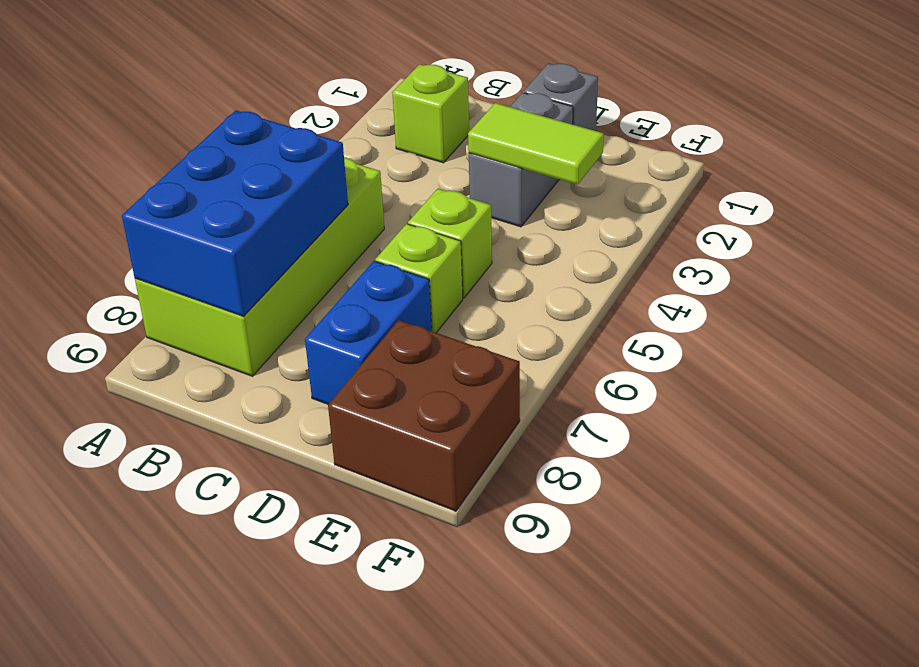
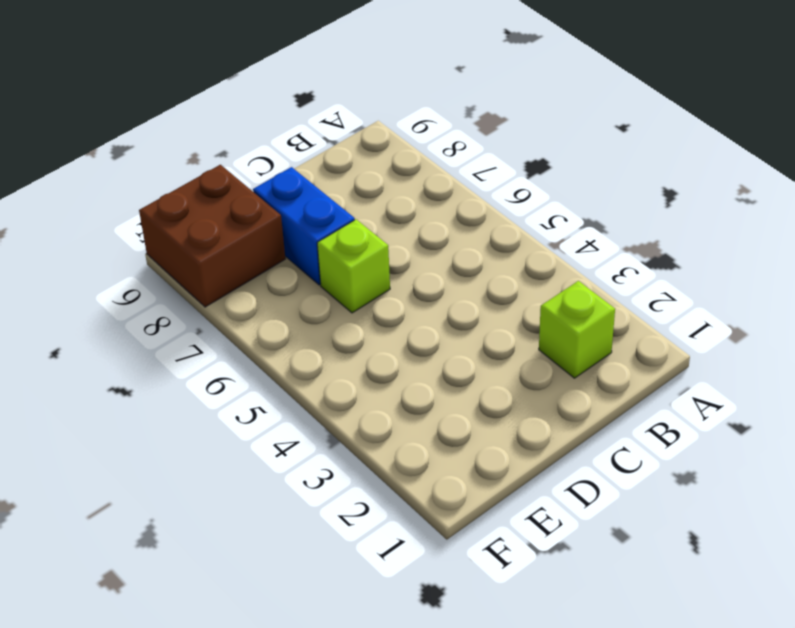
none -> lime 2x4 brick [135,158,384,376]
none -> grey 1x1 brick [524,63,598,131]

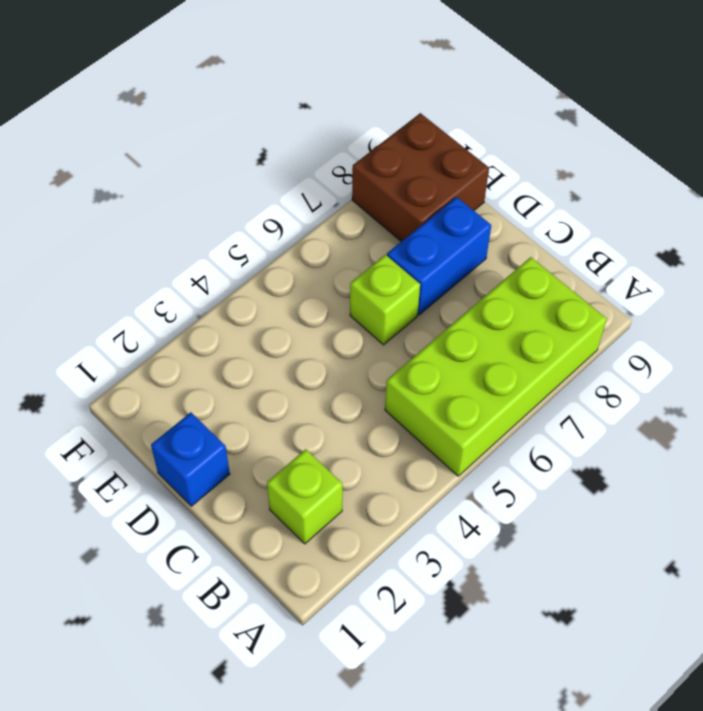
blue 1x1 brick [151,412,230,506] -> grey 1x1 brick [524,63,598,131]
none -> grey 1x2 brick [469,93,573,227]
none -> lime 1x1 brick [408,189,492,298]

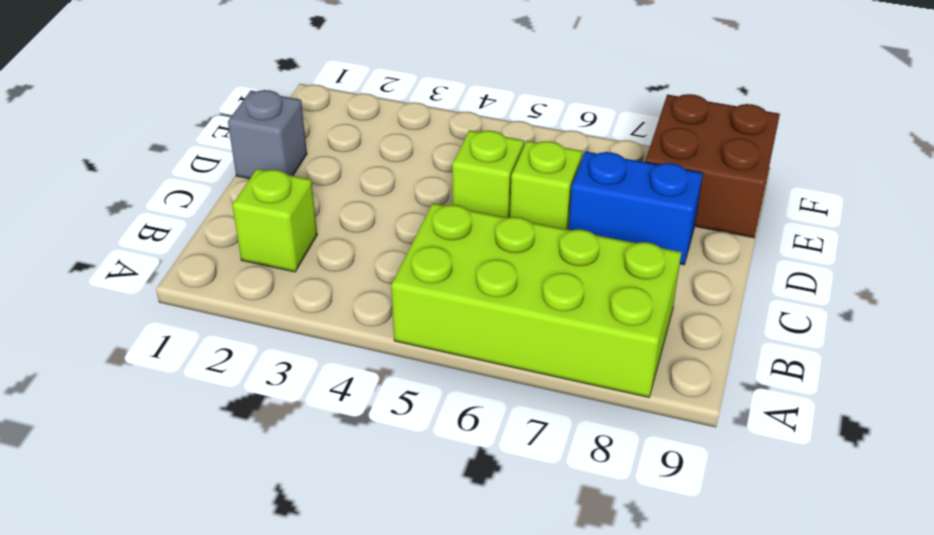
none -> grey 1x2 brick [469,93,573,227]
none -> blue 2x3 brick [122,111,348,316]

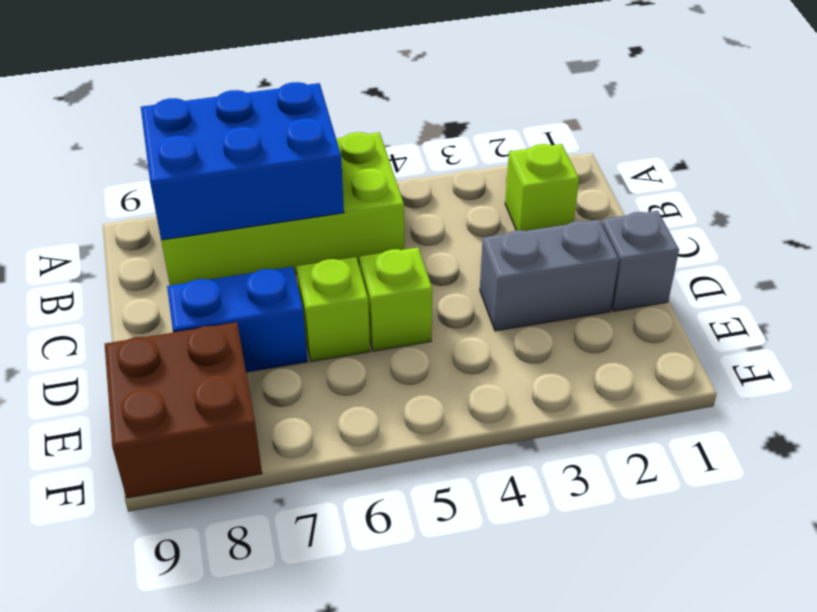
none -> lime 1x2 tile [468,103,604,185]

